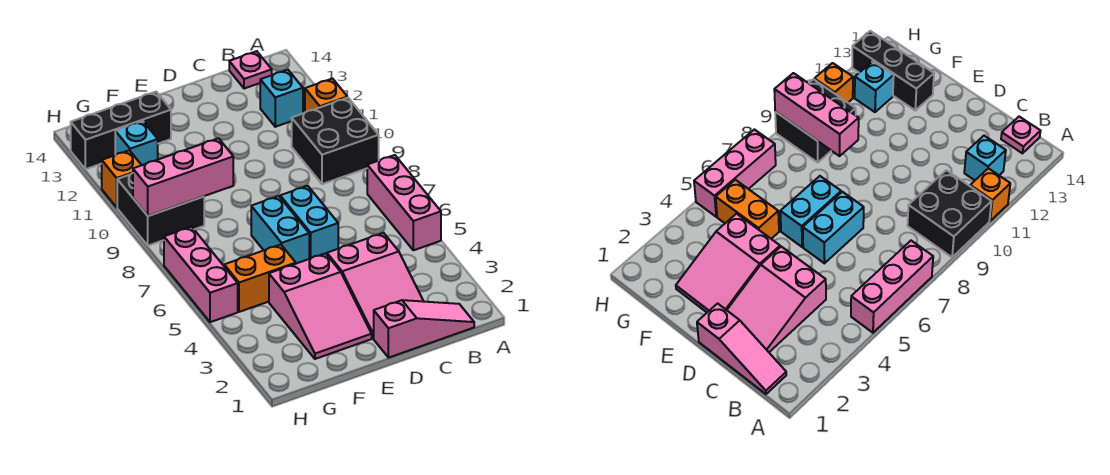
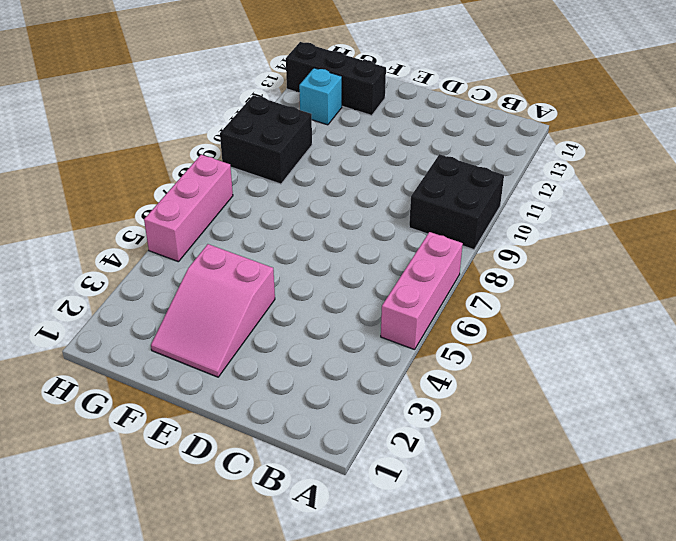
none -> orange 1x1 brick [305,79,347,112]
none -> pink 1x3 slope [374,300,474,358]
none -> cyan 1x1 brick [260,70,303,127]

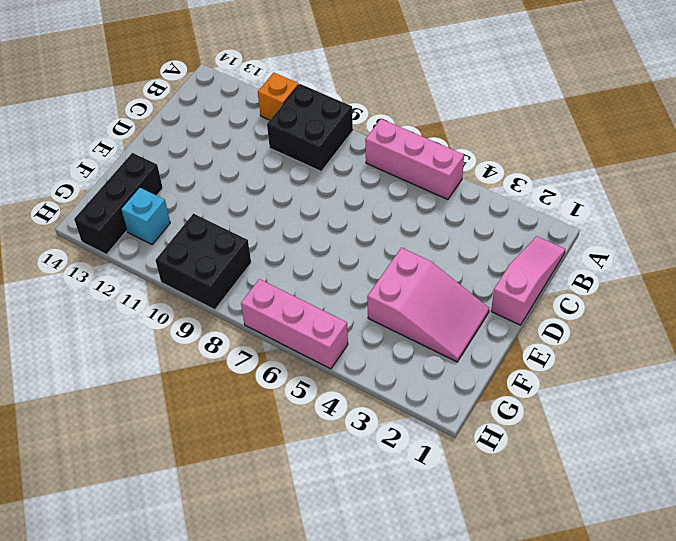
none -> cyan 1x1 brick [260,70,303,127]
none -> pink 1x1 plate [229,51,272,89]
none -> pink 2x3 slope [327,233,424,338]

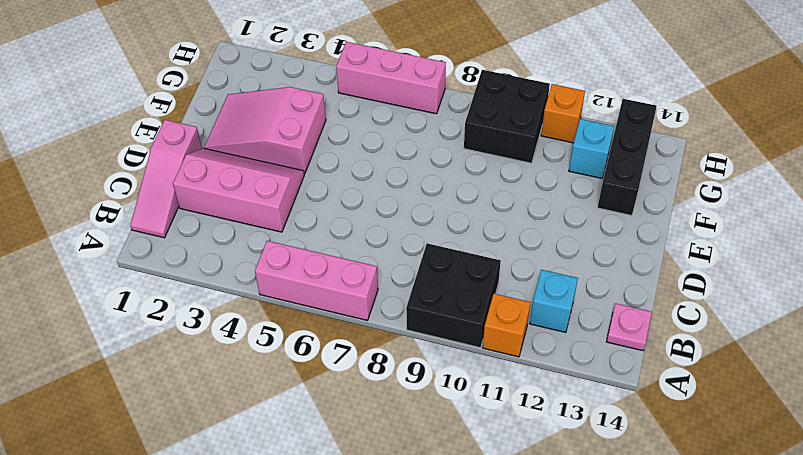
pink 2x3 slope [173,148,304,232] -> pink 2x3 slope turned to [327,233,424,338]
none -> cyan 1x2 brick [280,186,338,259]
none -> cyan 1x2 brick [251,196,309,264]
none -> orange 1x2 brick [224,245,296,312]

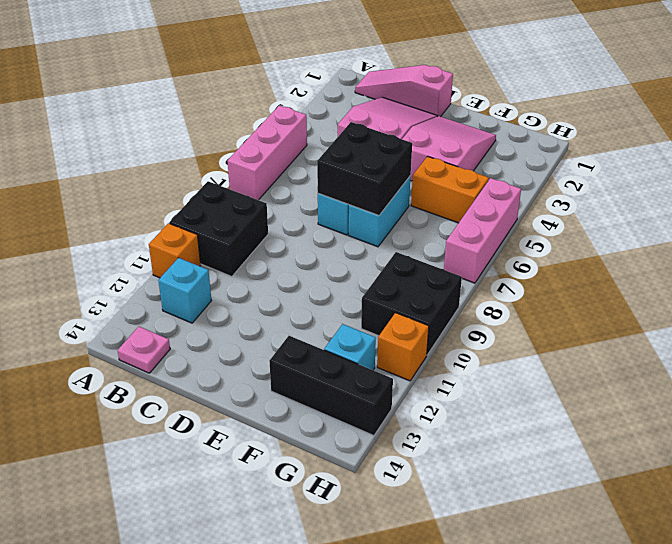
black 2x2 brick [317,122,412,216] -> none
none -> pink 1x3 brick [133,138,233,216]

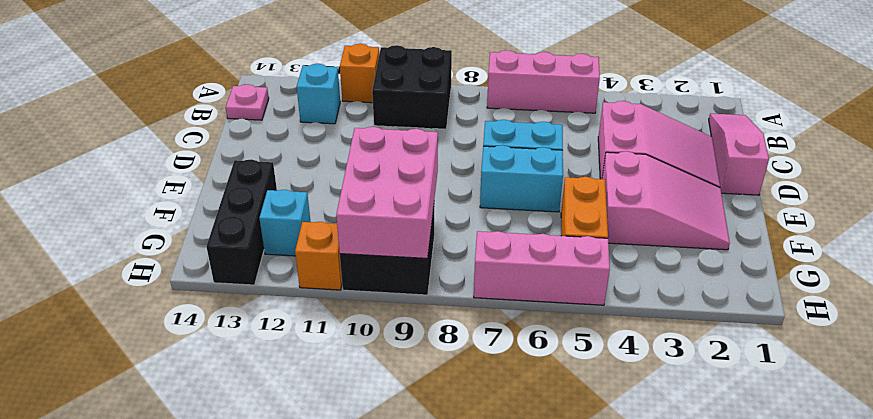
pink 2x3 brick [336,127,438,258] -> pink 1x3 brick [133,138,233,216]

